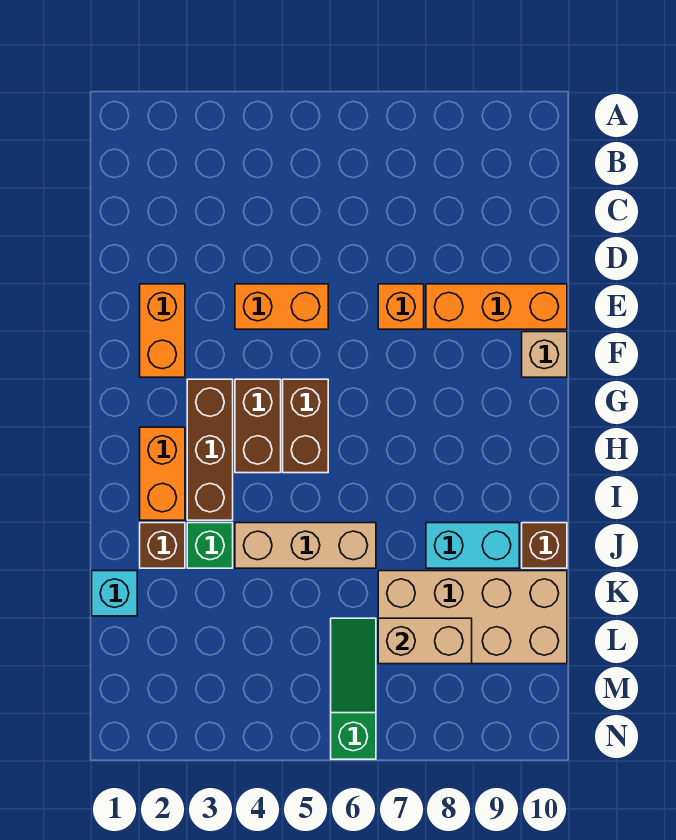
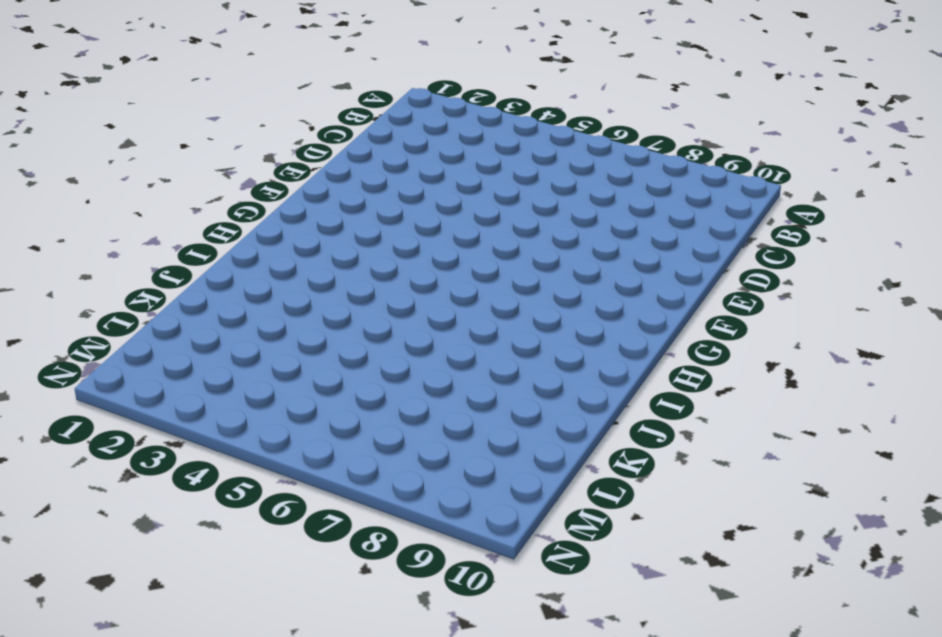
none -> orange 1x2 brick [140,284,185,377]
none -> orange 1x2 brick [235,284,328,329]
none -> orange 1x1 brick [378,284,424,329]

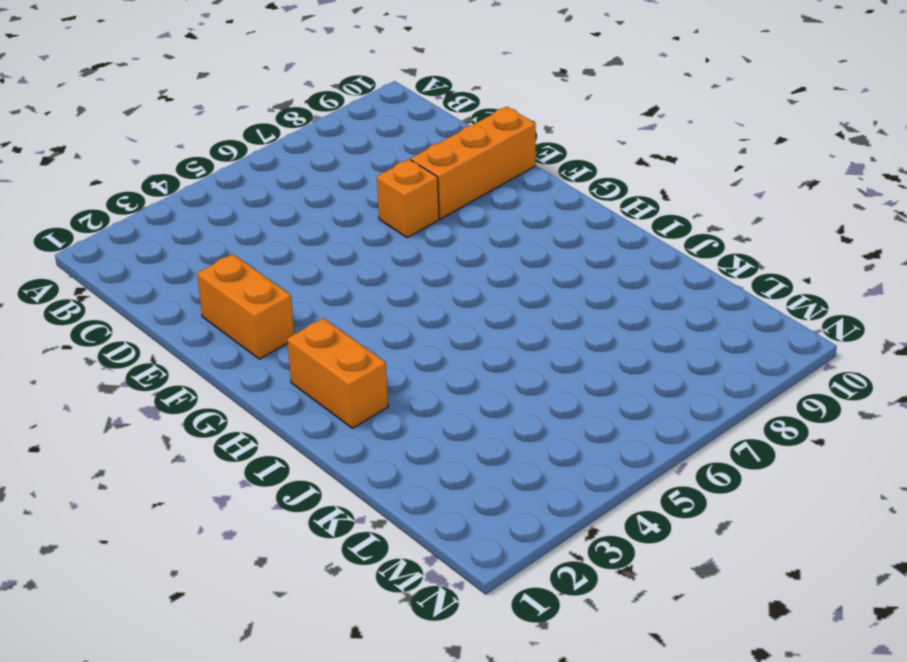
none -> orange 1x2 brick [235,284,328,329]
none -> tan 1x1 brick [522,332,567,377]
none -> brown 1x3 brick [187,379,233,520]

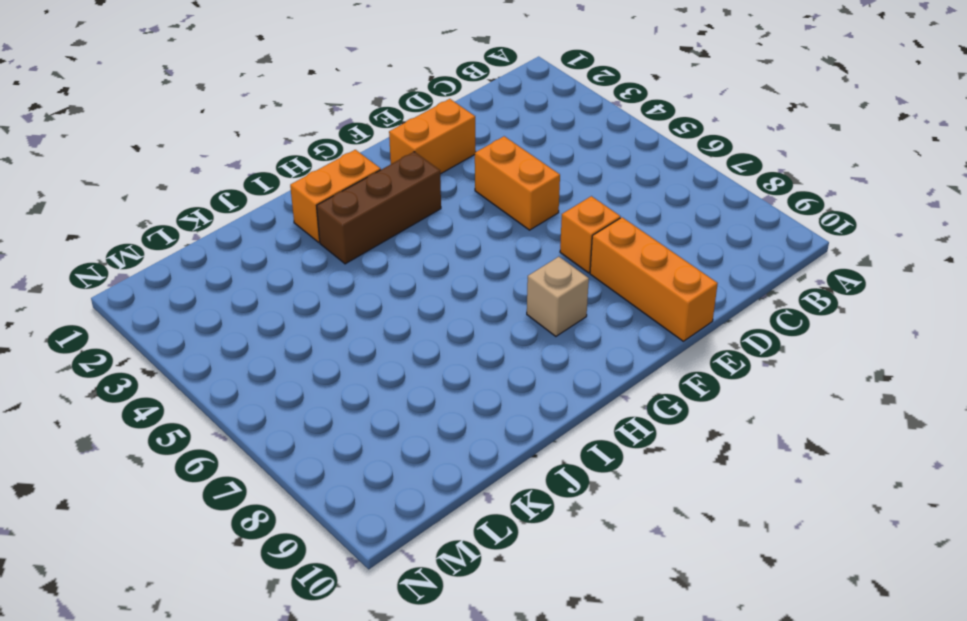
tan 1x1 brick [527,257,589,336] -> tan 1x1 brick moved to [522,332,567,377]
none -> brown 1x2 brick [235,379,281,473]
none -> brown 1x2 brick [283,379,328,473]
none -> brown 1x1 brick [140,523,185,568]

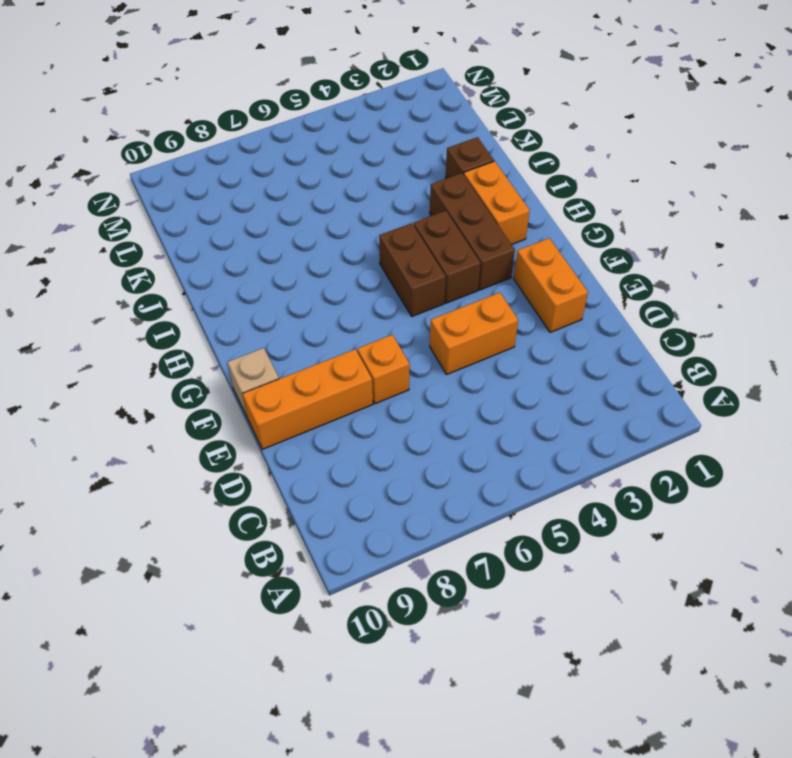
none -> green 1x1 brick [187,523,233,568]
none -> tan 1x3 brick [235,523,376,568]
none -> cyan 1x2 brick [426,523,519,568]

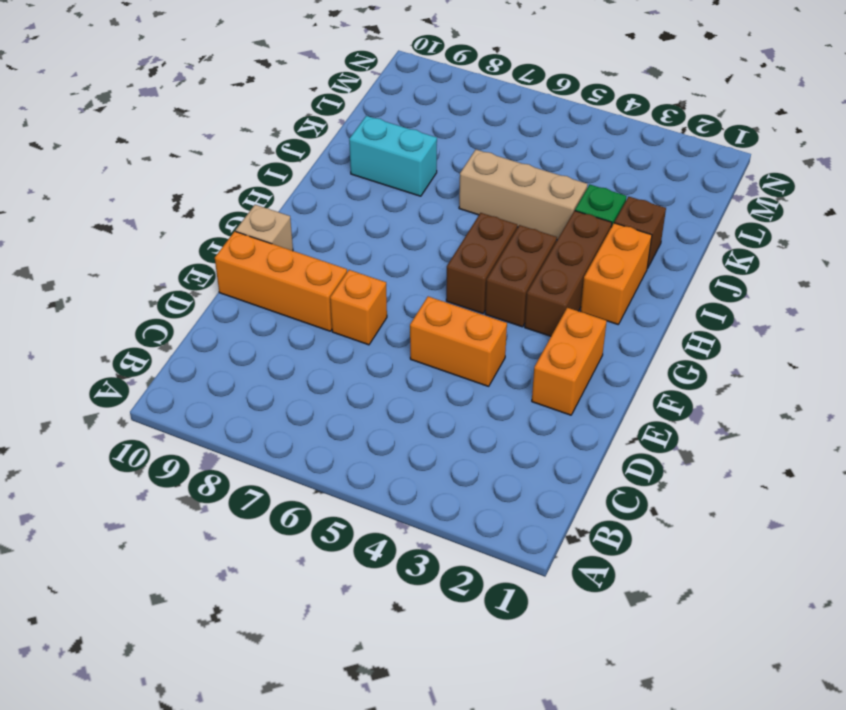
none -> brown 1x1 brick [522,523,567,568]
none -> cyan 1x1 brick [92,571,137,616]
none -> tan 2x4 brick [378,571,567,664]

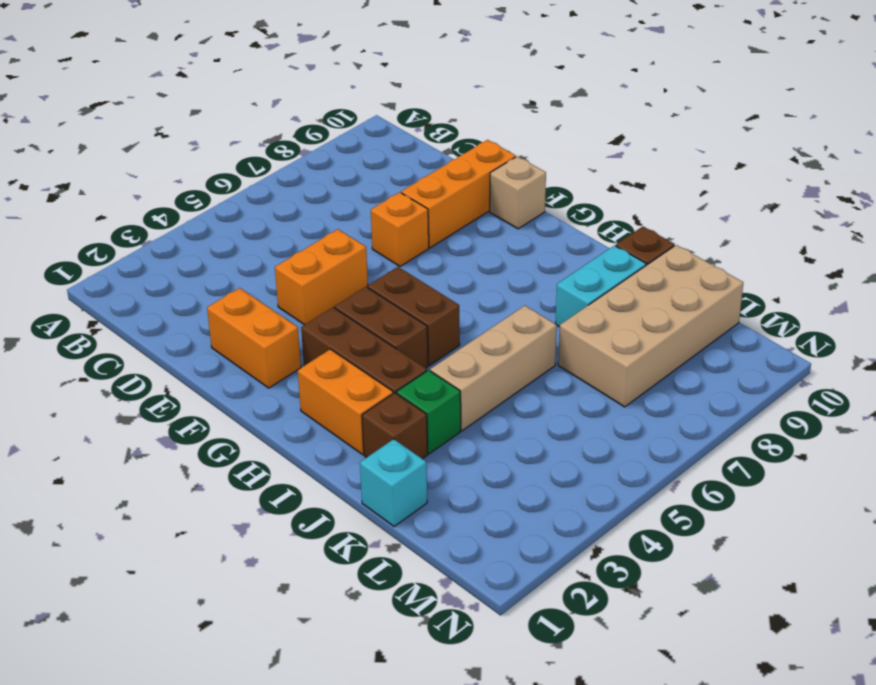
none -> green 1x3 slope [331,618,376,759]
none -> tan 1x2 brick [378,618,472,664]

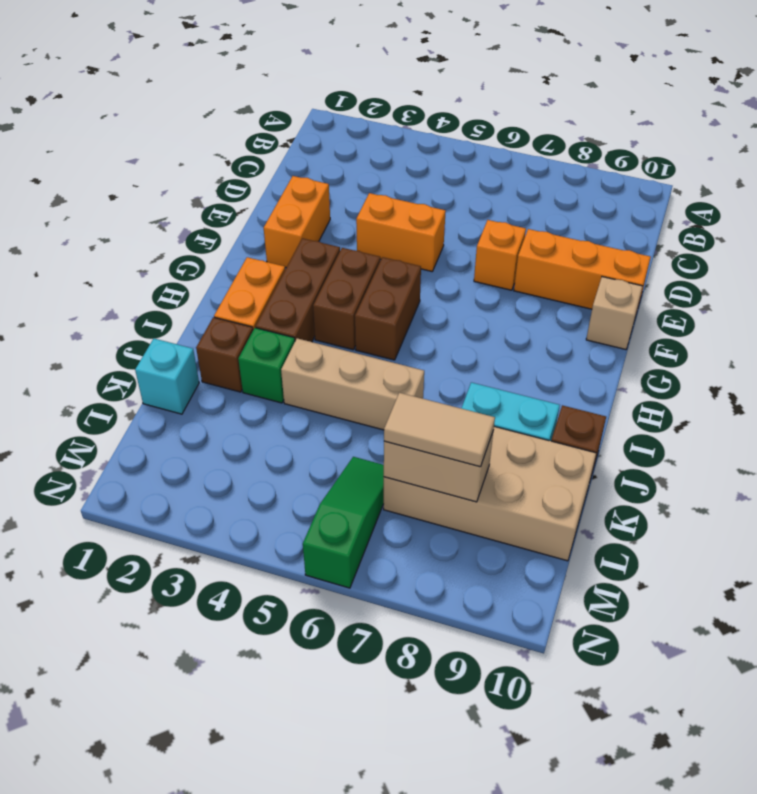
tan 1x2 tile [384,393,495,467] -> none

